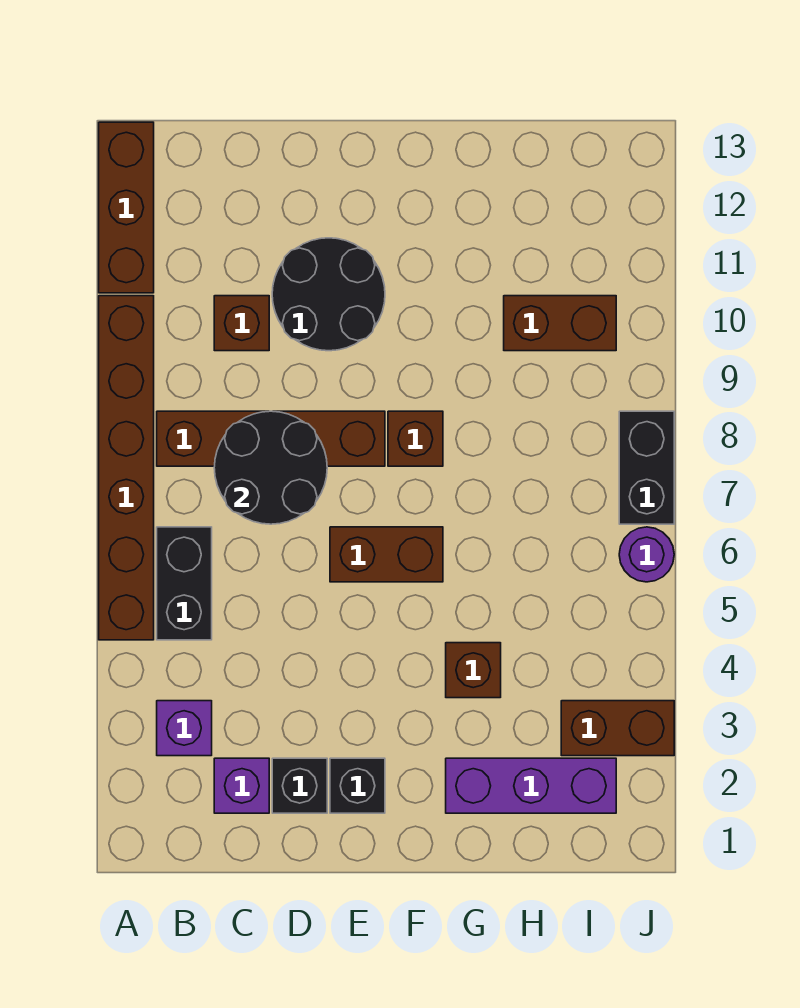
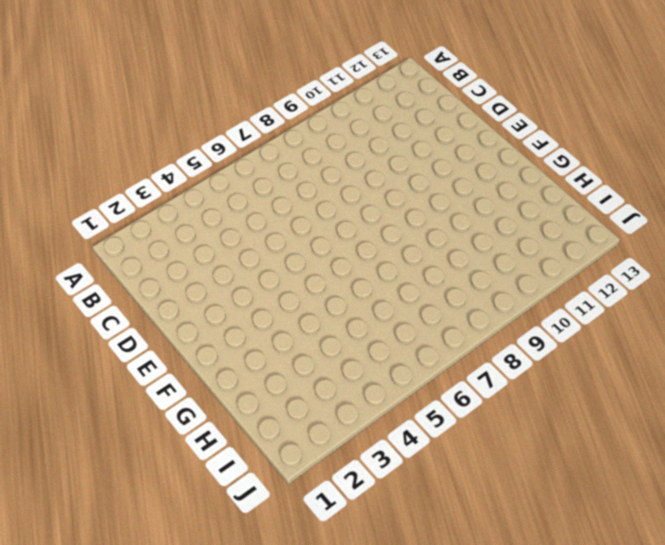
none -> brown 1x6 brick [99,296,154,640]
none -> brown 1x3 brick [99,122,154,293]
none -> purple 1x1 brick [157,701,212,756]

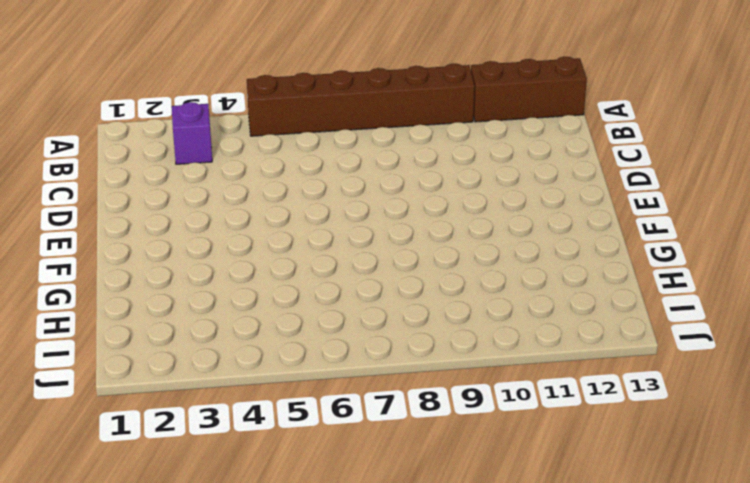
none -> black 1x2 brick [157,527,212,640]
none -> brown 1x4 brick [157,411,385,466]
none -> purple 1x1 brick [214,758,269,813]

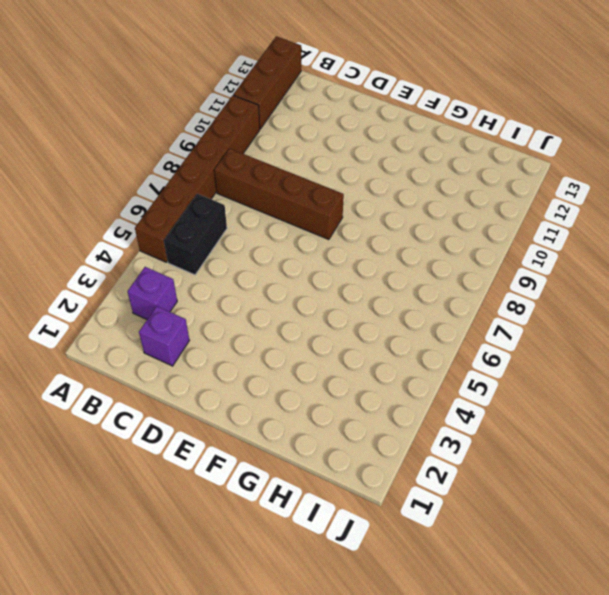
none -> brown 1x1 brick [214,296,269,351]
none -> black 1x1 brick [272,758,327,813]
none -> black 2x2 round brick [272,238,385,351]

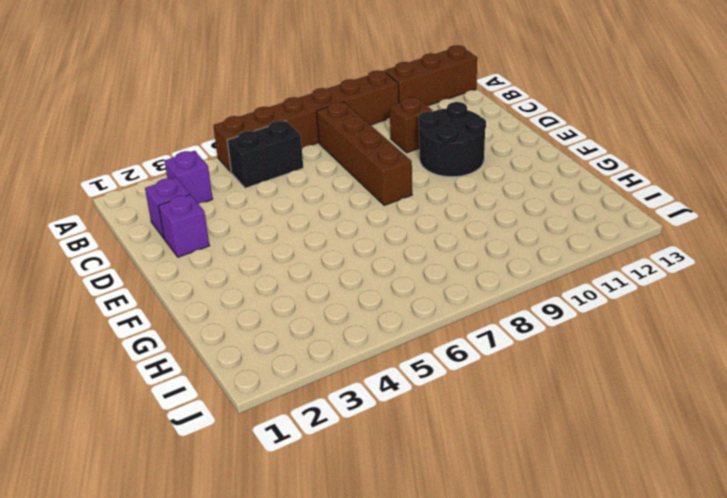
purple 1x1 brick [159,195,209,257] -> black 1x1 brick [272,758,327,813]
none -> black 1x1 brick [330,758,385,813]
none -> brown 1x2 brick [330,527,443,582]
none -> brown 1x1 brick [388,411,443,466]

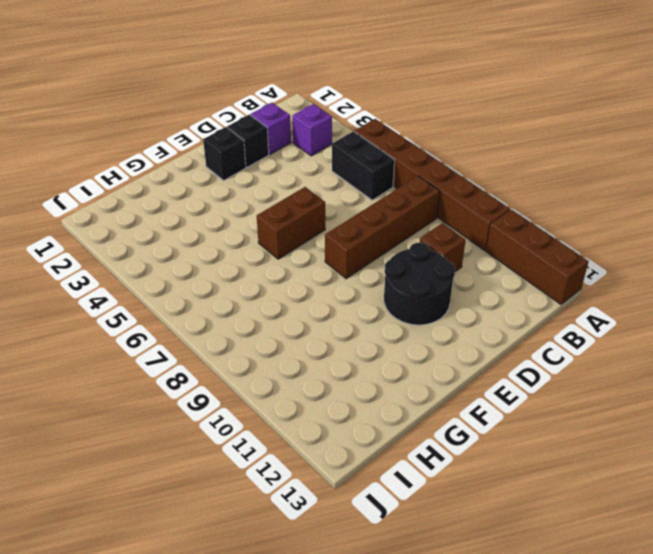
none -> brown 1x1 brick [388,411,443,466]
none -> purple 1x3 brick [446,758,616,813]
none -> brown 1x1 brick [446,643,501,698]

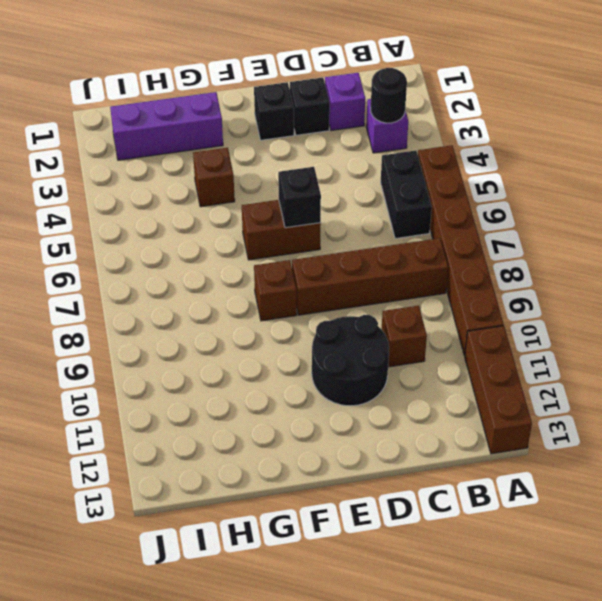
black 1x1 round brick [371,68,407,123] -> none
black 1x1 brick [278,167,321,228] -> none
none -> brown 1x2 brick [504,296,616,351]
none -> brown 1x2 brick [561,701,674,756]
none -> purple 1x1 round brick [619,527,674,582]

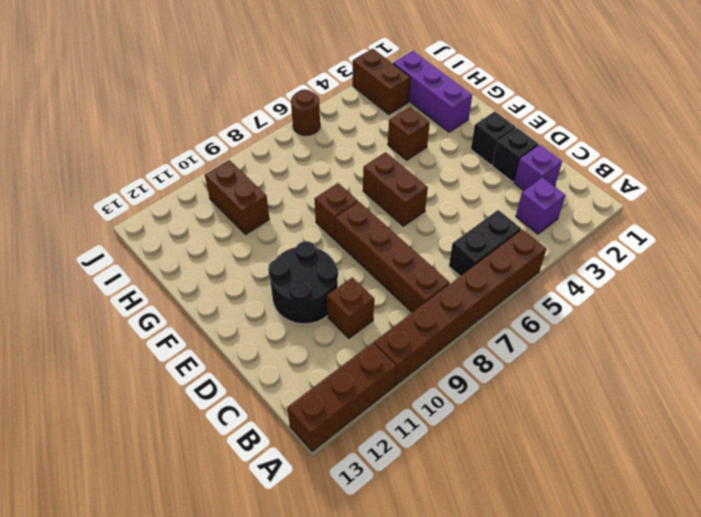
brown 1x1 round brick [291,90,320,135] -> purple 1x1 round brick [619,527,674,582]
none -> black 1x2 brick [619,411,674,524]
none -> black 2x2 round brick [214,411,327,524]

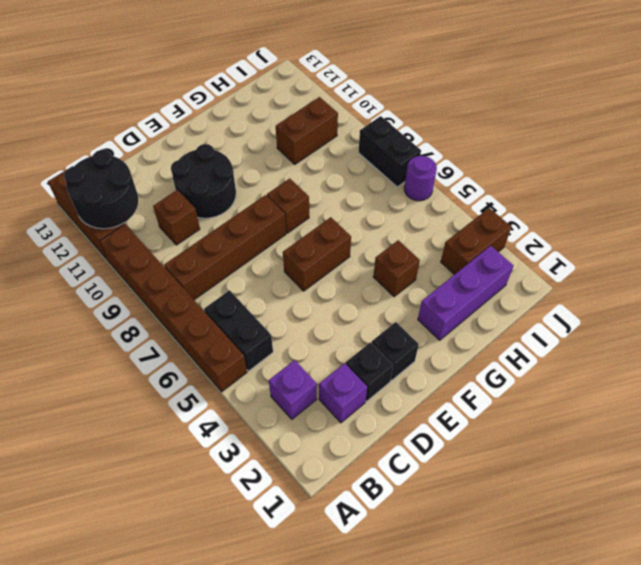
black 2x2 round brick [64,150,138,229] -> black 2x2 round brick moved to [214,411,327,524]

